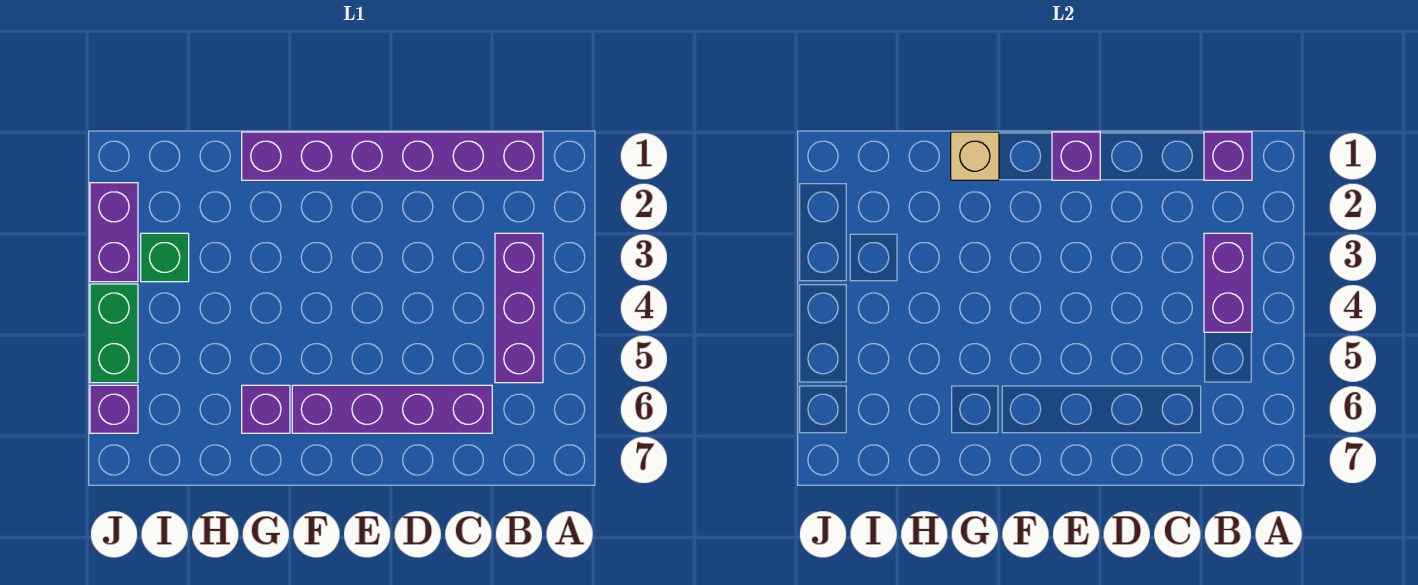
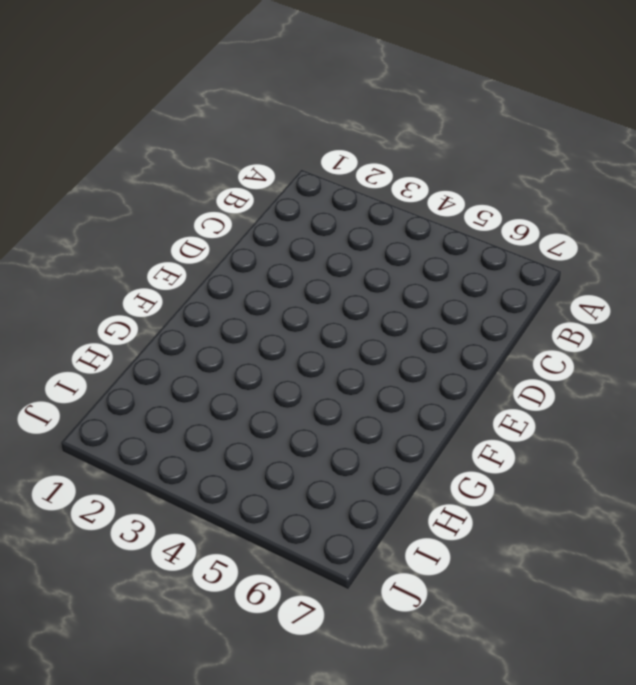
none -> purple 1x6 brick [242,132,543,180]
none -> purple 1x3 brick [495,233,543,383]
none -> purple 1x4 brick [292,385,492,433]

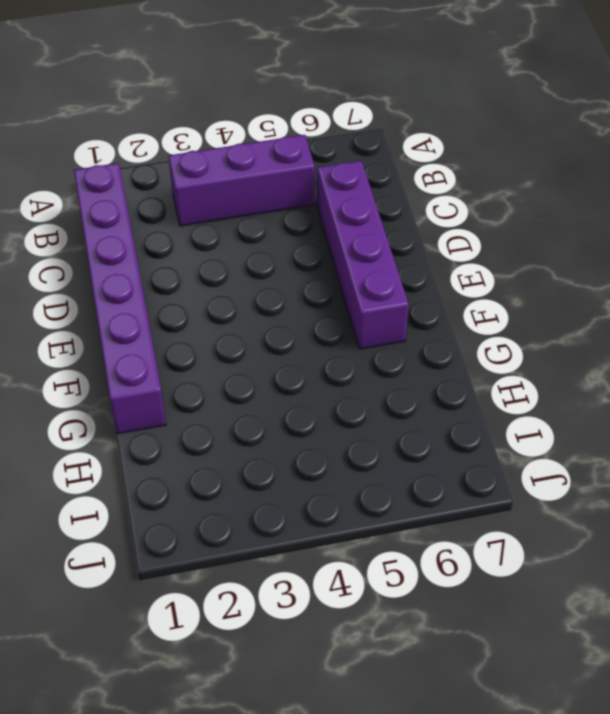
none -> purple 1x1 brick [242,385,290,433]
none -> green 1x1 brick [141,233,189,282]
none -> purple 1x2 brick [90,183,138,282]

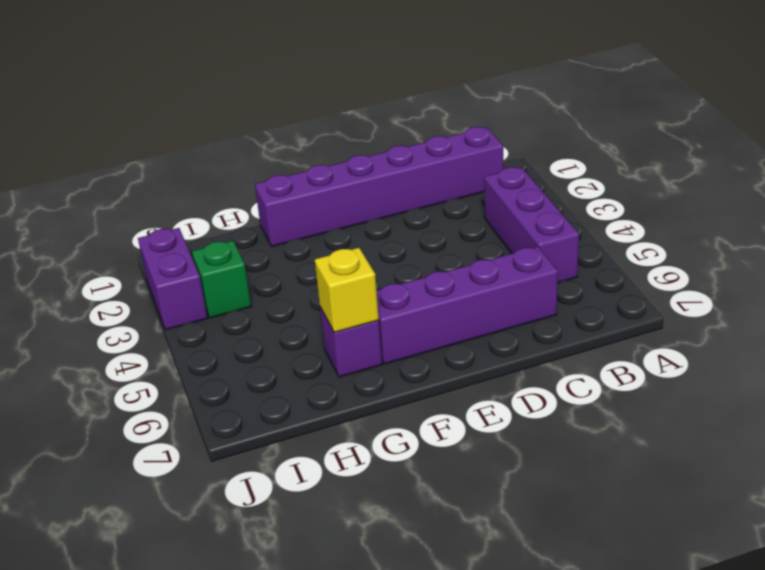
yellow 1x1 brick [315,248,379,332] -> none
none -> green 1x2 brick [90,284,138,383]
none -> purple 1x1 brick [90,385,138,433]
none -> purple 1x1 brick [1204,132,1252,180]

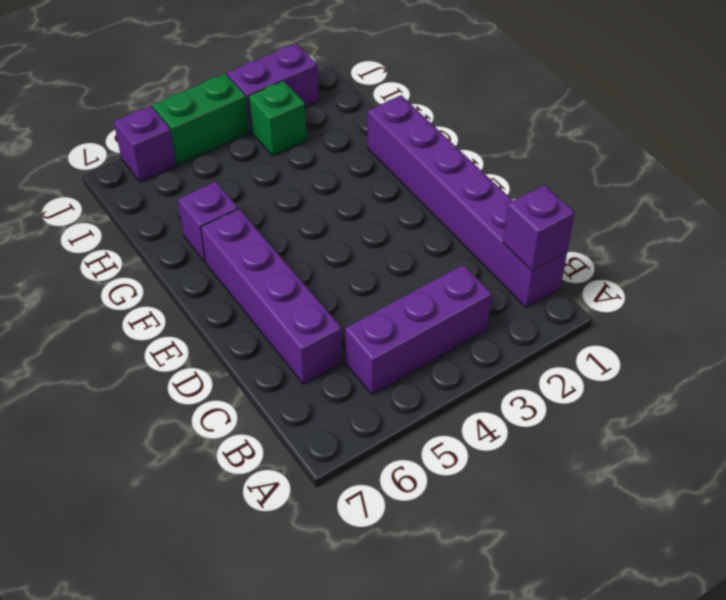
none -> purple 1x2 brick [1204,233,1252,332]
none -> purple 1x1 brick [1052,132,1100,180]
none -> tan 1x1 brick [951,132,999,180]

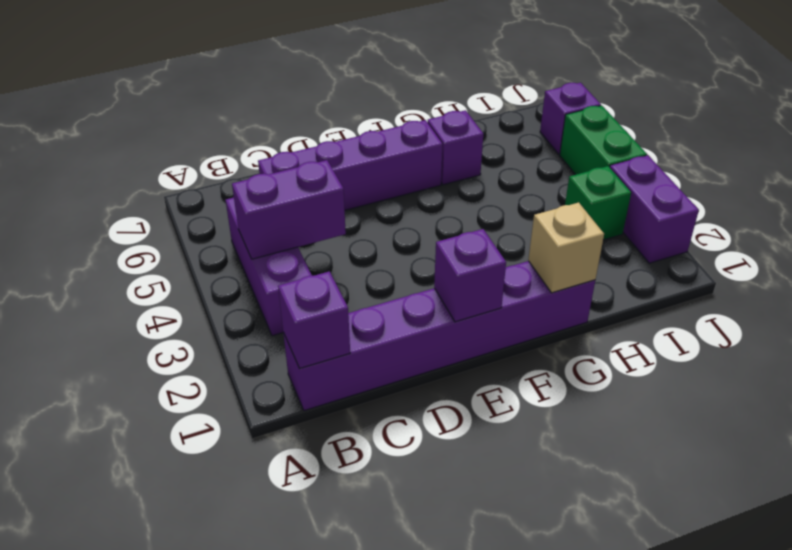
purple 1x2 brick [232,160,346,259] -> purple 1x2 brick turned to [1204,233,1252,332]

